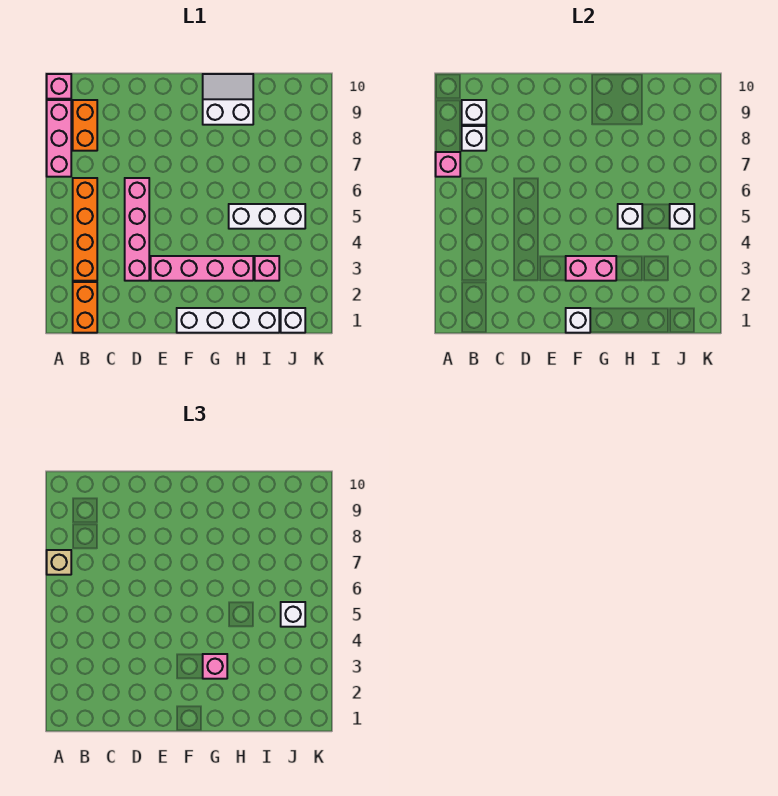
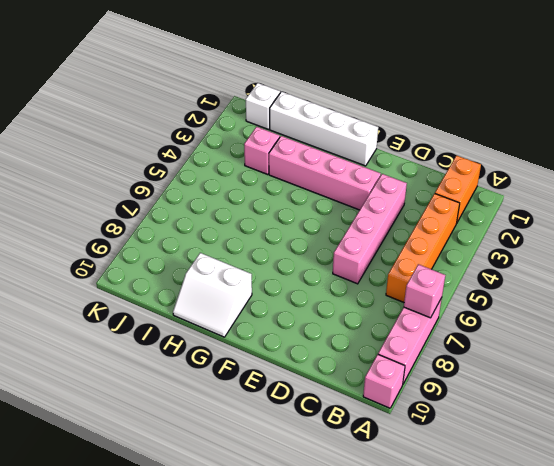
none -> orange 1x2 brick [73,100,97,151]
none -> white 1x3 brick [229,204,305,229]
none -> white 1x1 brick [462,126,486,151]

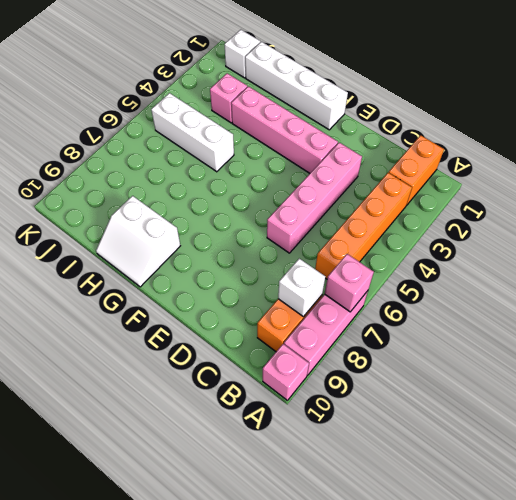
none -> white 1x1 brick [462,100,486,125]
none -> white 1x1 brick [566,308,590,333]
none -> pink 1x2 brick [566,256,616,281]

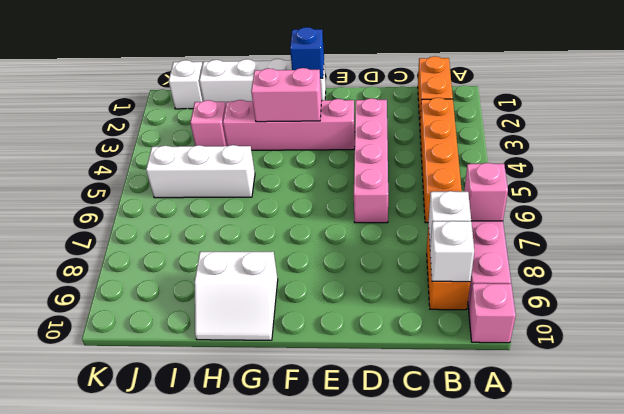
blue 1x1 brick [290,27,324,79] -> white 1x1 brick [566,308,590,333]
none -> white 1x1 brick [618,204,642,229]
none -> white 1x1 brick [670,204,694,229]
none -> tan 1x1 brick [47,550,71,575]

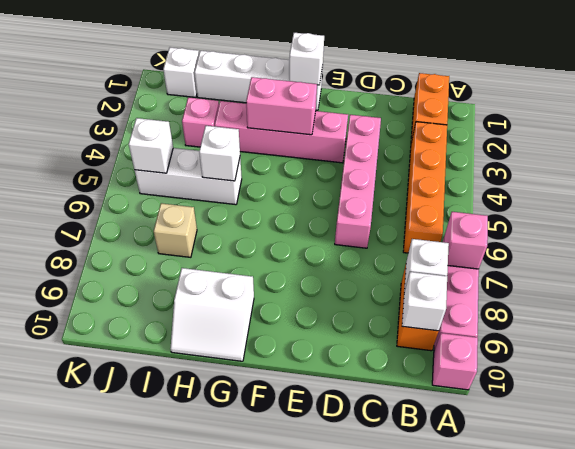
tan 1x1 brick [154,203,197,257] -> tan 1x1 brick moved to [47,550,71,575]
none -> pink 1x1 brick [203,654,227,679]
none -> white 1x1 brick [281,602,305,627]

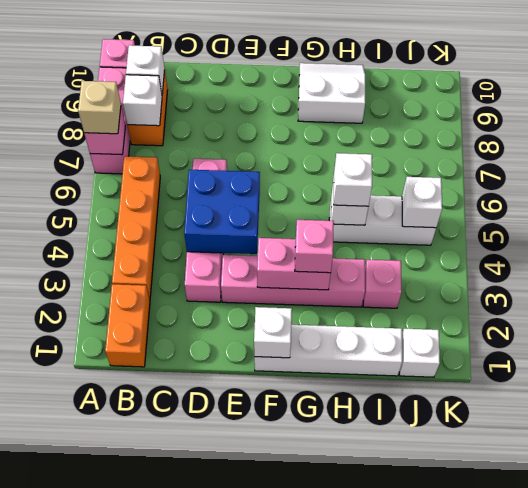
blue 2x2 brick [184,170,260,254] -> none
white 1x1 brick [334,153,372,206] -> white 1x1 brick moved to [281,602,305,627]

